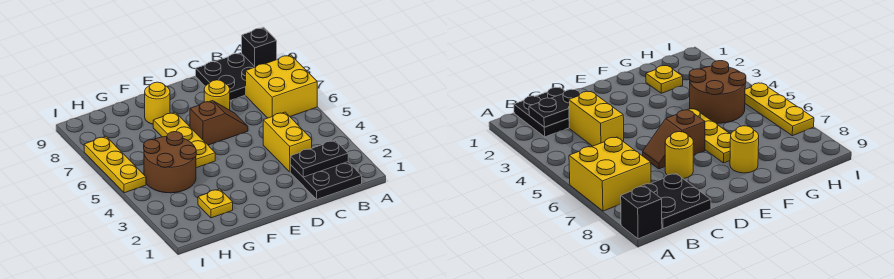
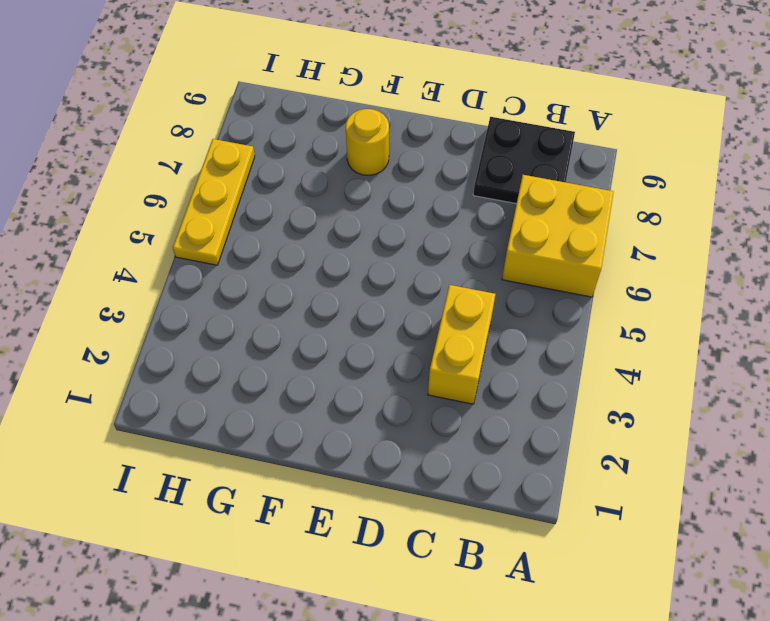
none -> black 1x1 brick [242,27,277,67]
none -> black 2x2 plate [290,162,362,199]
none -> brown 1x2 slope [190,101,248,145]

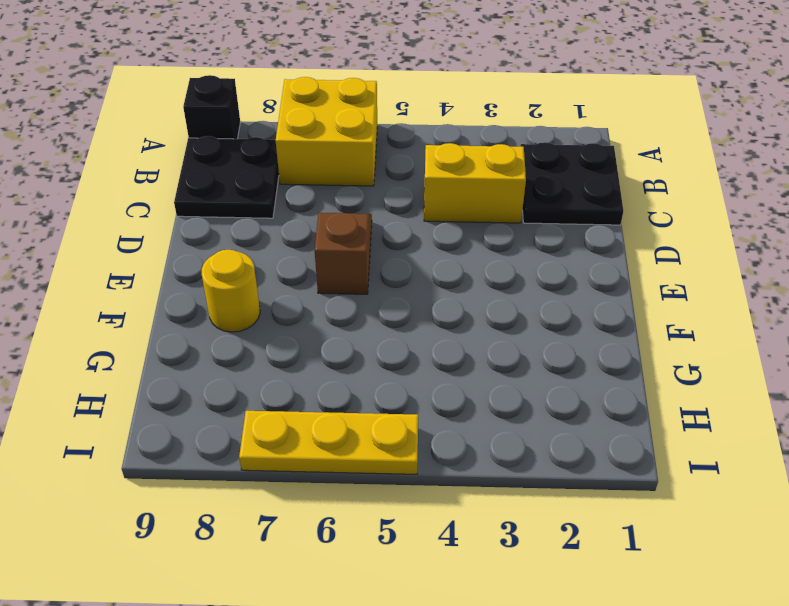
none -> yellow 1x1 round brick [204,80,230,110]
none -> yellow 1x3 plate [153,112,215,168]
none -> yellow 1x1 plate [198,189,233,218]

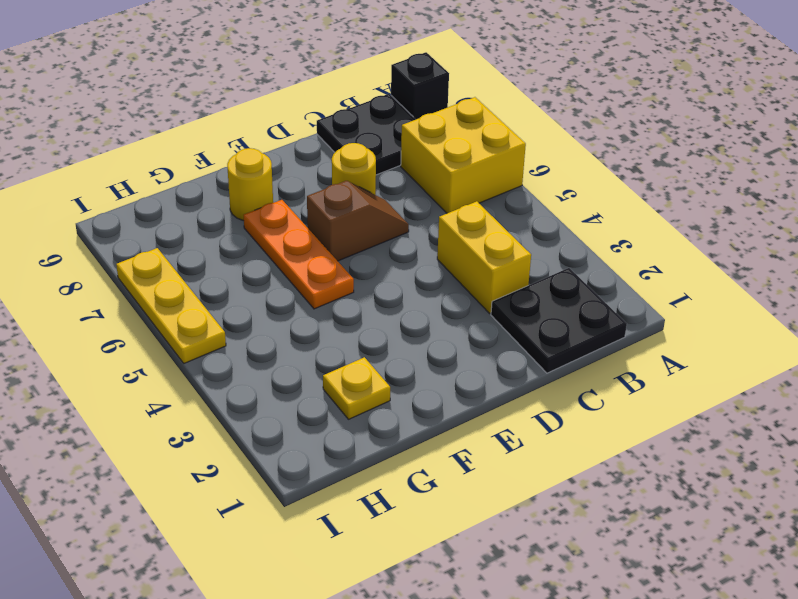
orange 1x3 plate [244,200,354,309] -> yellow 1x3 plate [153,112,215,168]
none -> brown 2x2 round brick [144,132,196,193]
none -> black 1x2 plate [290,140,348,177]

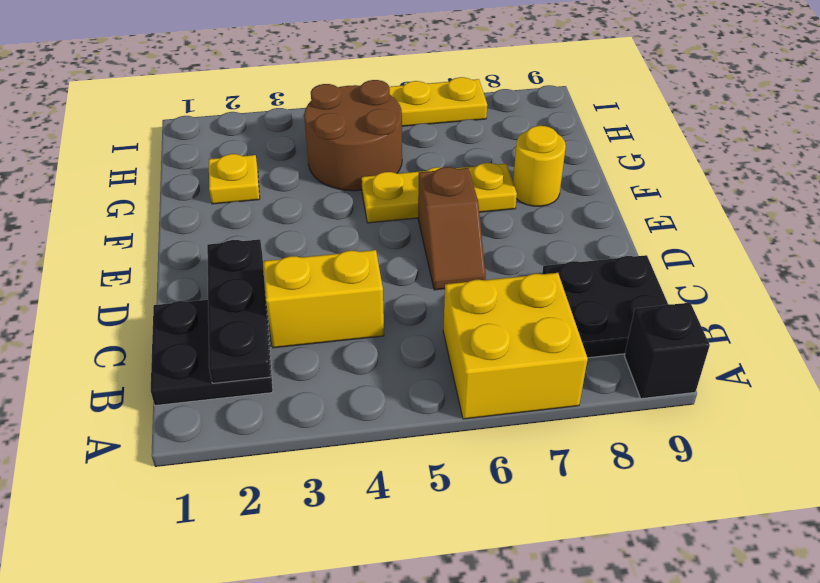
black 1x3 plate [207,239,271,383] -> black 1x2 plate [290,140,348,177]
none -> yellow 1x1 round brick [204,80,230,110]

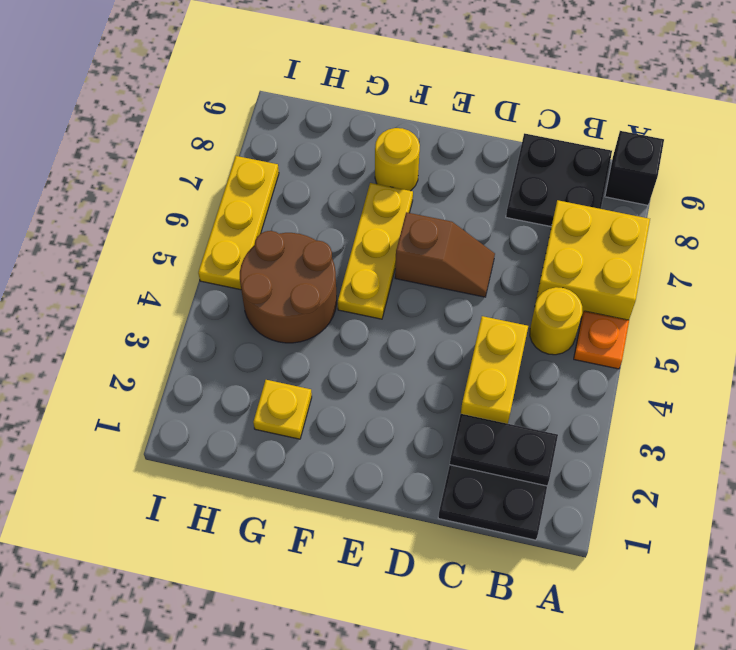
orange 1x1 plate [574,311,629,369] -> none
yellow 1x1 round brick [530,287,582,355] -> yellow 1x1 round brick moved to [204,80,230,110]

